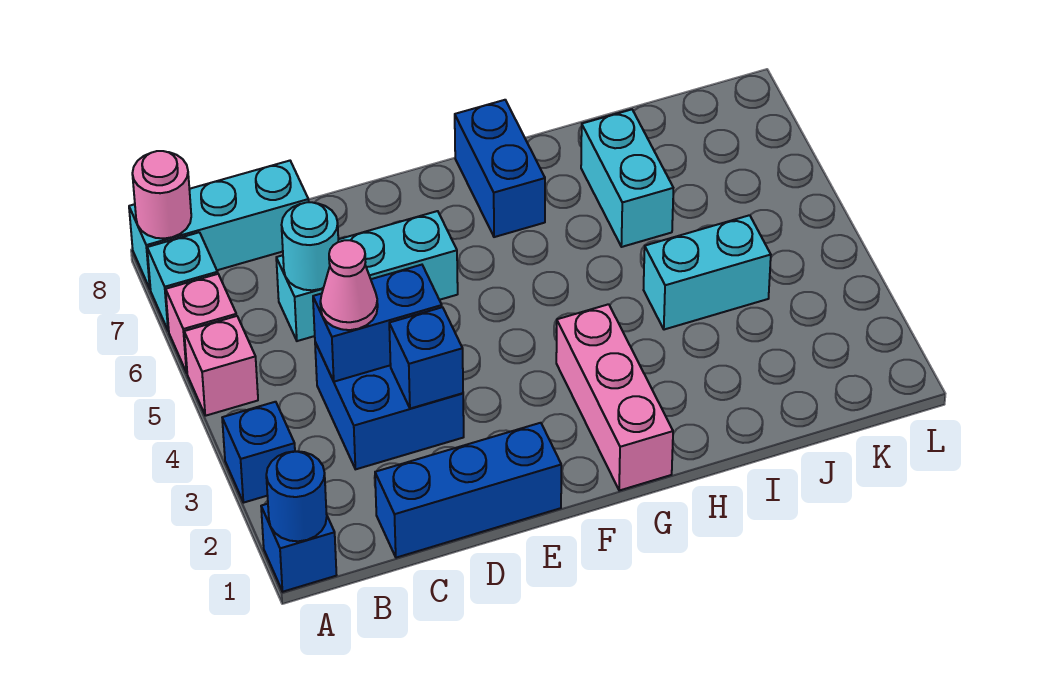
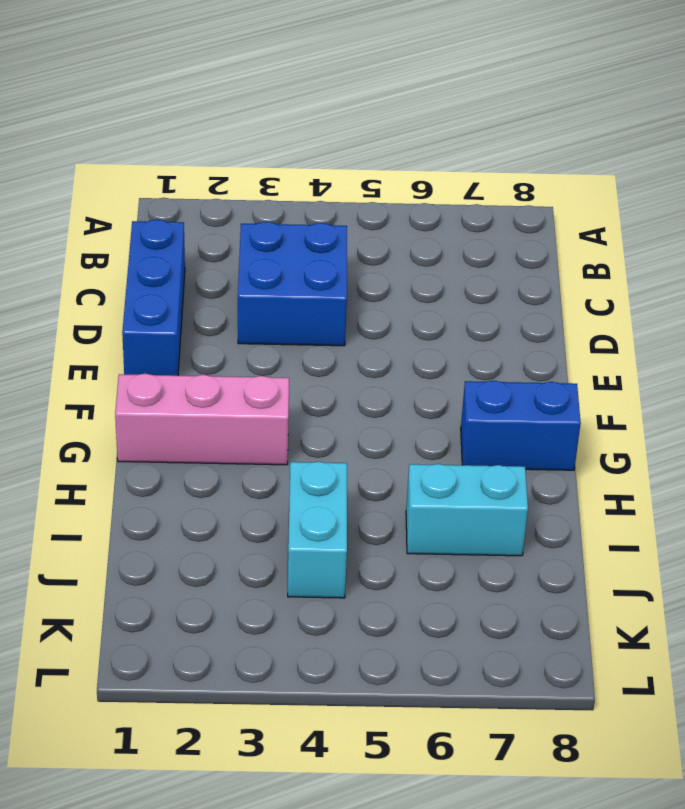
none -> blue 1x1 brick [261,504,336,592]
none -> blue 1x1 brick [222,402,295,503]
none -> pink 1x1 brick [184,316,258,416]

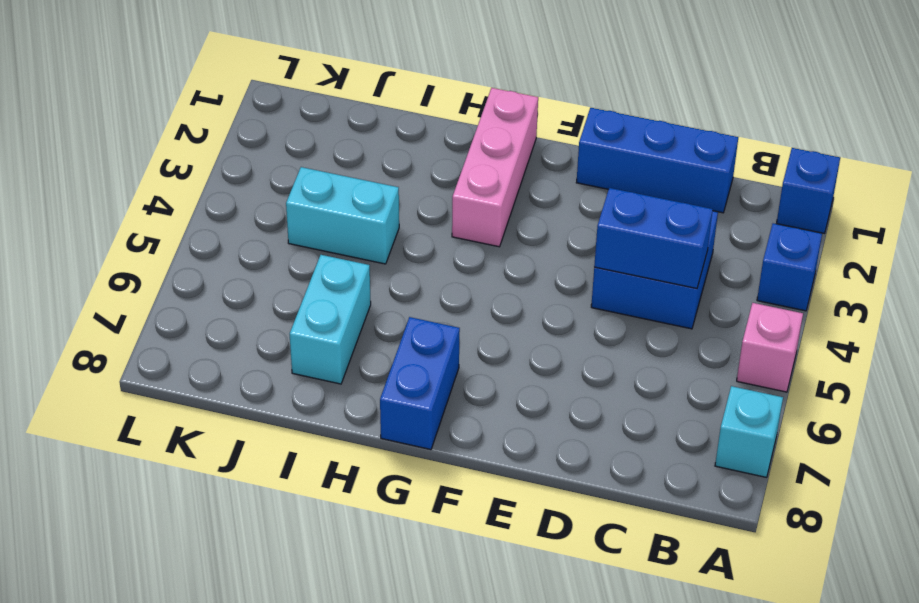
none -> pink 1x1 brick [166,274,236,373]
none -> cyan 1x3 brick [129,161,309,288]
none -> cyan 1x3 brick [276,211,458,341]

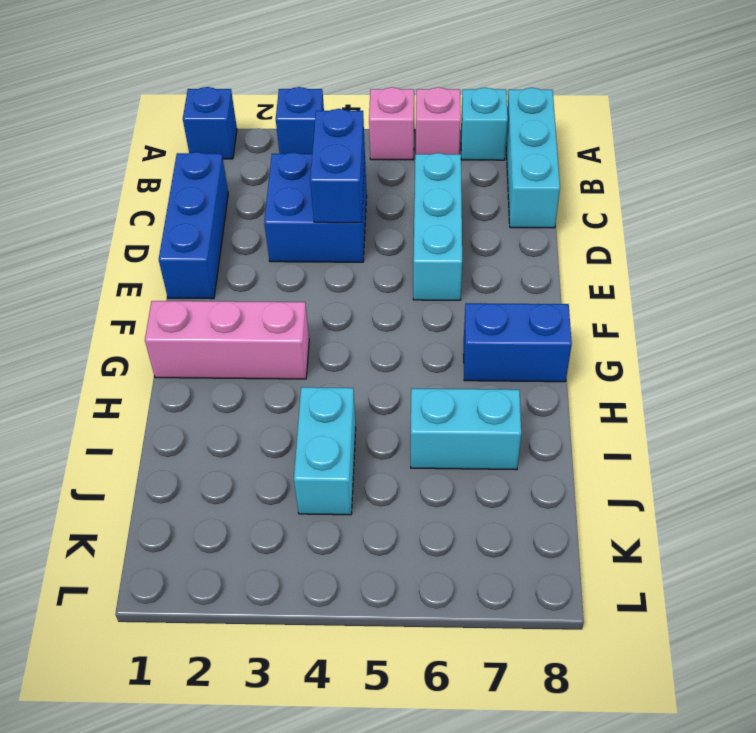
none -> blue 1x1 round brick [266,451,327,541]
none -> pink 1x1 round brick [132,151,191,239]
none -> cyan 1x1 round brick [282,202,338,290]

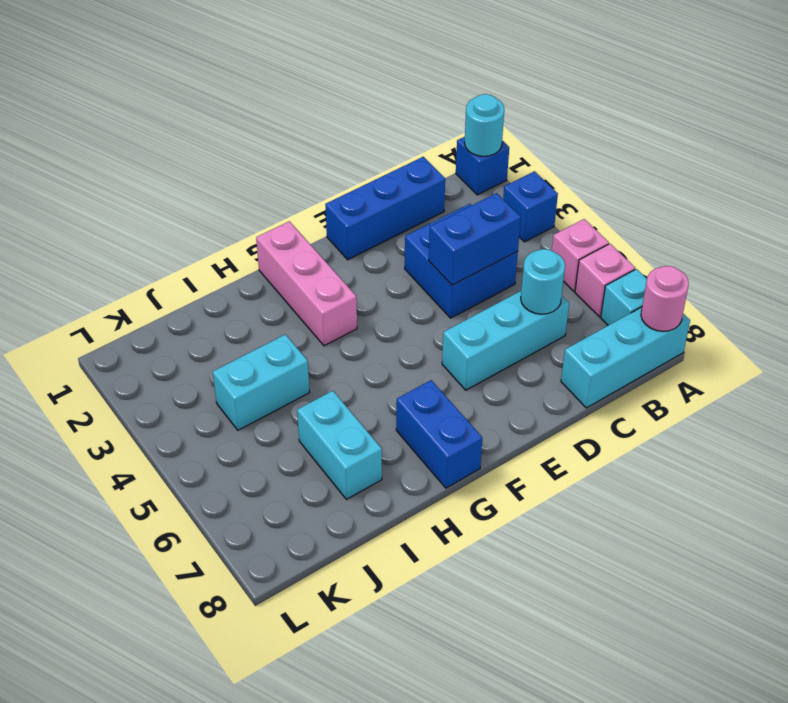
cyan 1x1 round brick [465,94,504,156] -> blue 1x1 round brick [266,451,327,541]
none -> blue 1x1 brick [389,307,463,409]
none -> pink 1x1 cone [320,240,378,330]

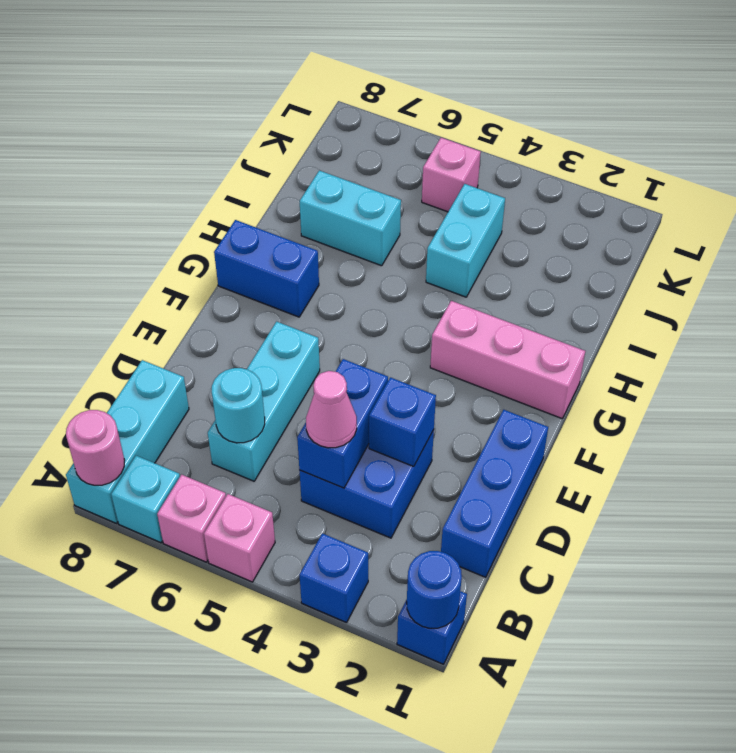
pink 1x1 brick [422,138,481,212] -> none

